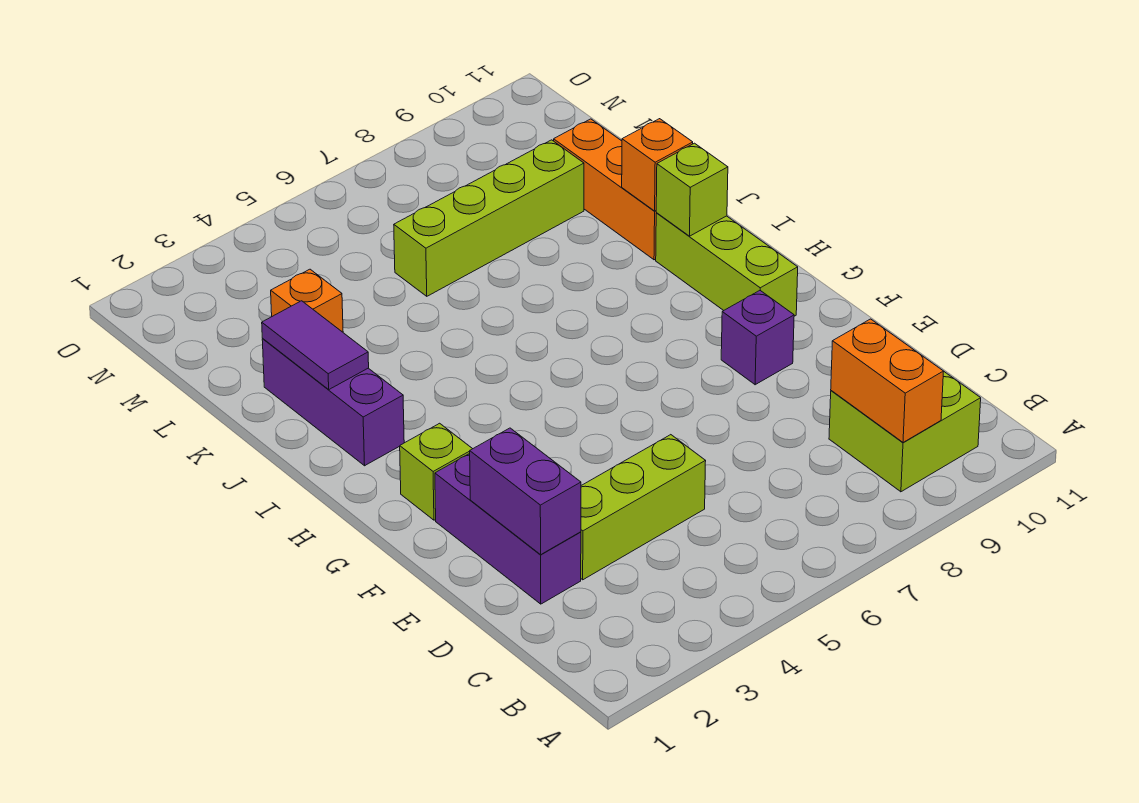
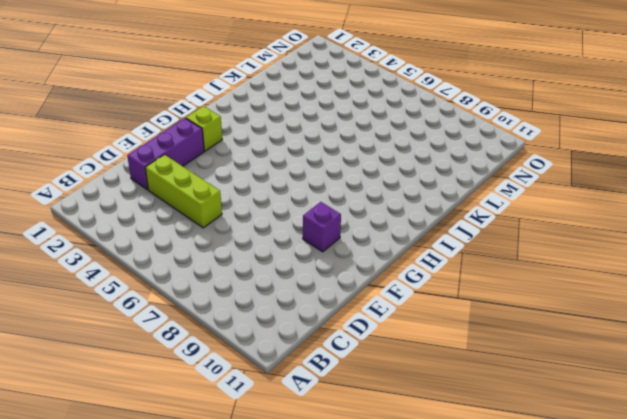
none -> lime 2x2 brick [829,372,981,492]
none -> lime 1x3 brick [656,213,798,316]
none -> purple 1x3 brick [262,339,404,466]

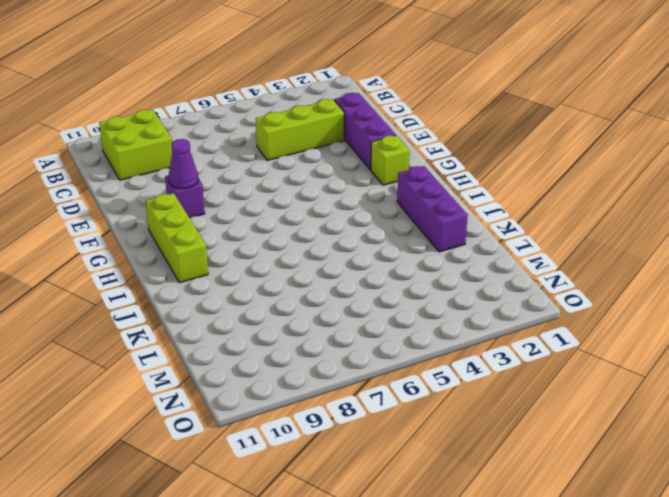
purple 1x1 cone [169,139,198,189] -> none
none -> orange 1x3 brick [554,119,656,260]
none -> orange 1x1 brick [271,269,343,332]
none -> lime 1x4 brick [394,140,584,296]

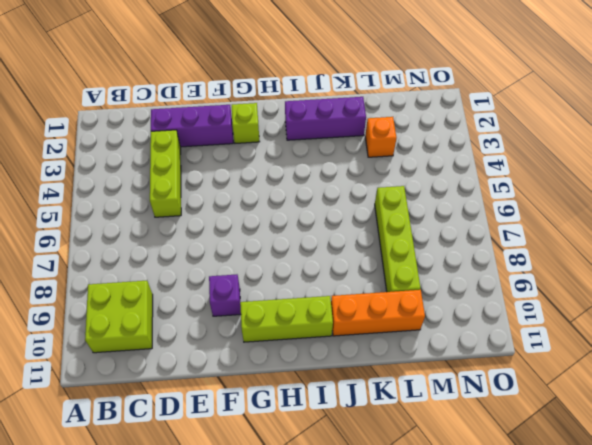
none -> orange 1x2 brick [831,319,944,442]
none -> purple 1x2 brick [470,428,581,554]
none -> lime 1x1 brick [656,143,728,236]

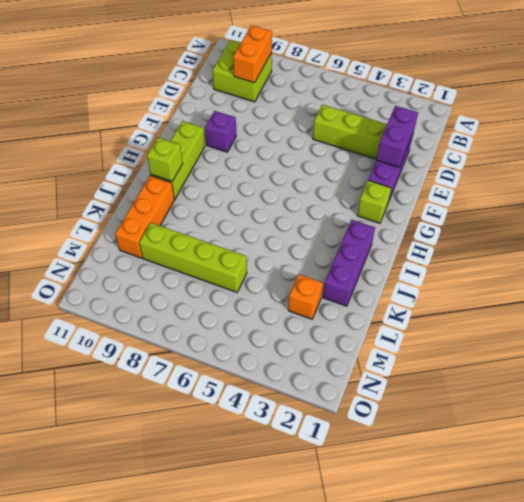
none -> purple 1x2 tile [262,301,369,389]
none -> orange 1x1 brick [622,119,693,211]

